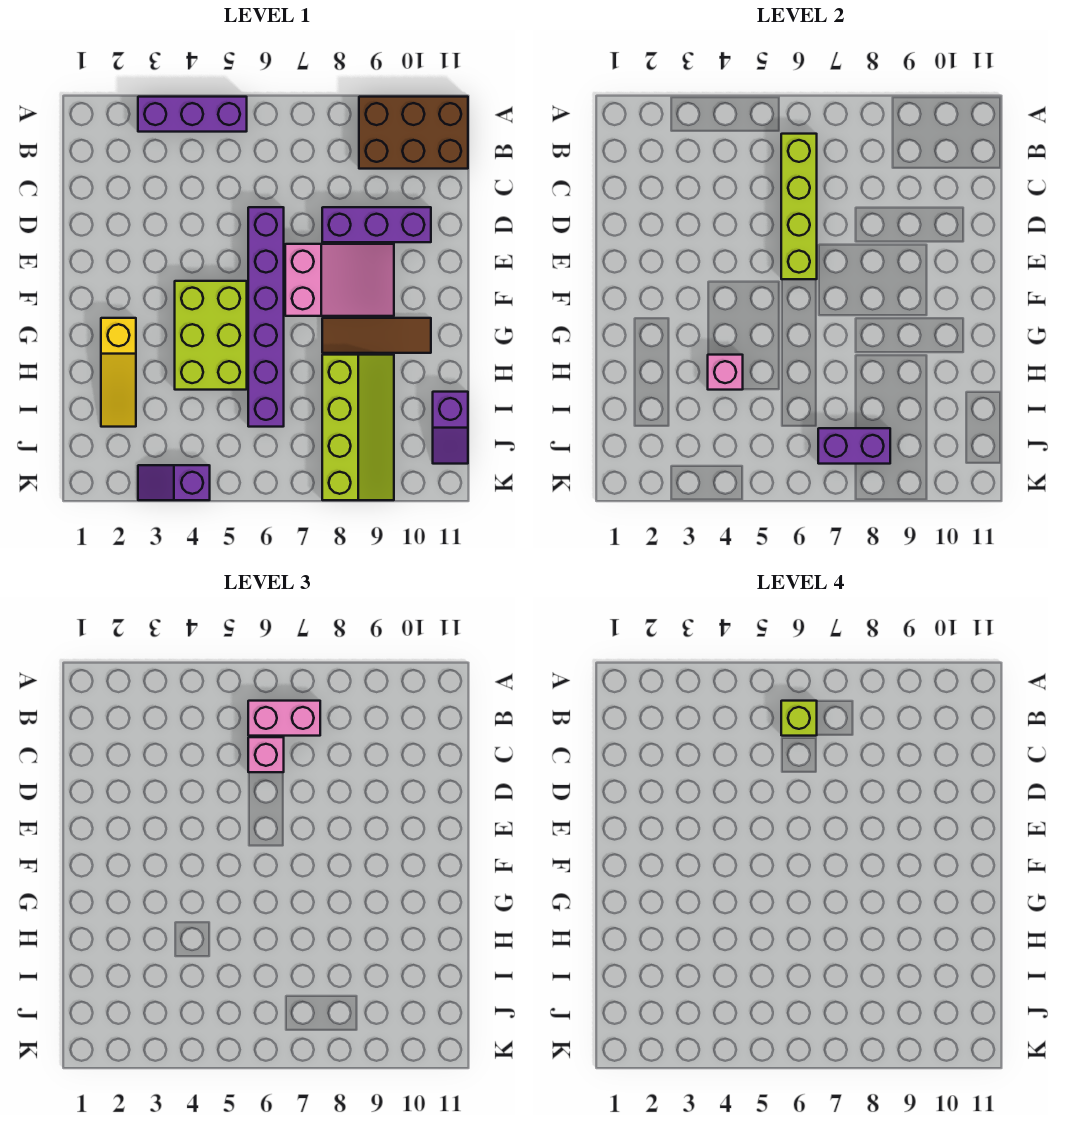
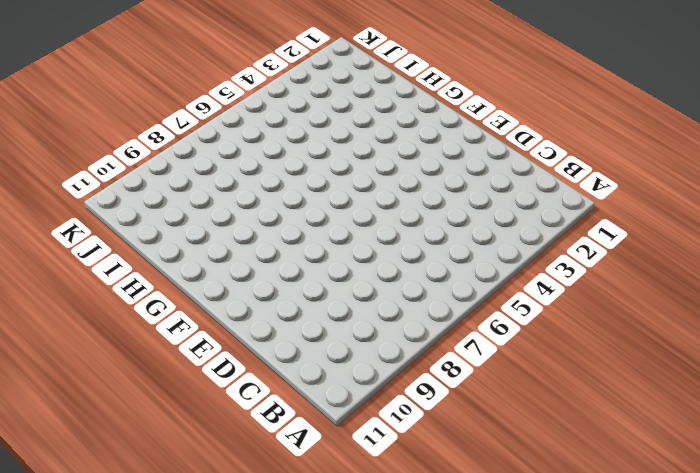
none -> purple 1x3 brick [138,97,247,132]
none -> brown 2x3 brick [359,97,468,169]
none -> purple 1x6 brick [248,207,284,427]

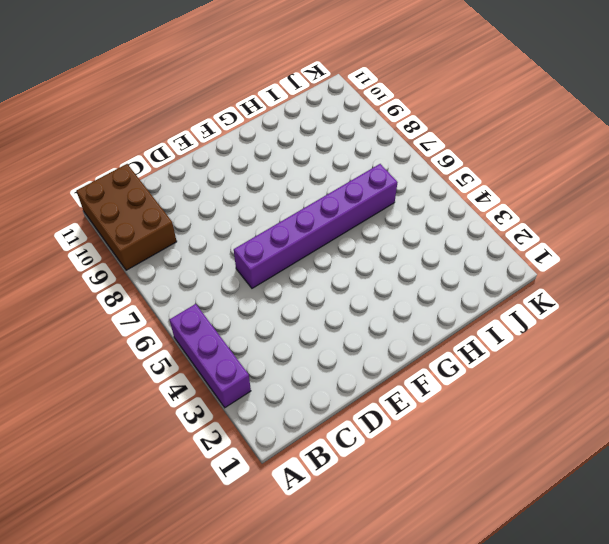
none -> purple 1x3 brick [322,207,431,242]
none -> pink 2x3 slope [285,244,394,316]
none -> lime 2x3 brick [175,281,247,390]

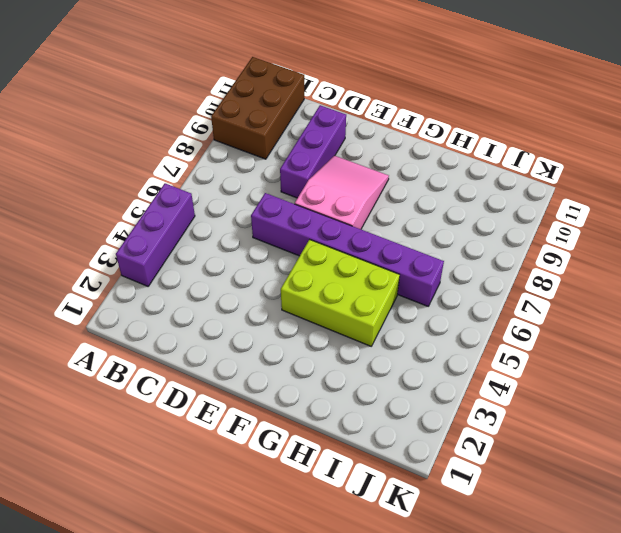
none -> yellow 1x3 slope [101,318,136,427]
none -> brown 1x3 tile [322,318,431,353]
none -> lime 2x4 slope [322,355,394,500]

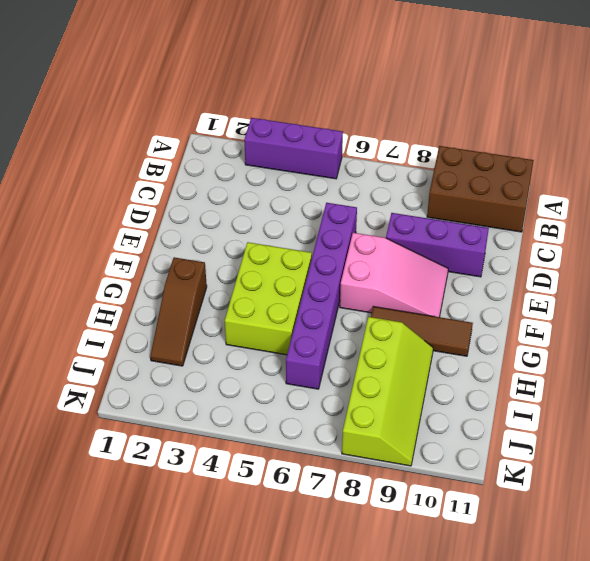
brown 1x3 slope [150,257,207,366] -> yellow 1x3 slope [101,318,136,427]
none -> purple 1x2 slope [433,392,468,464]
none -> purple 1x2 slope [138,465,210,500]
none -> lime 1x4 brick [781,134,817,279]

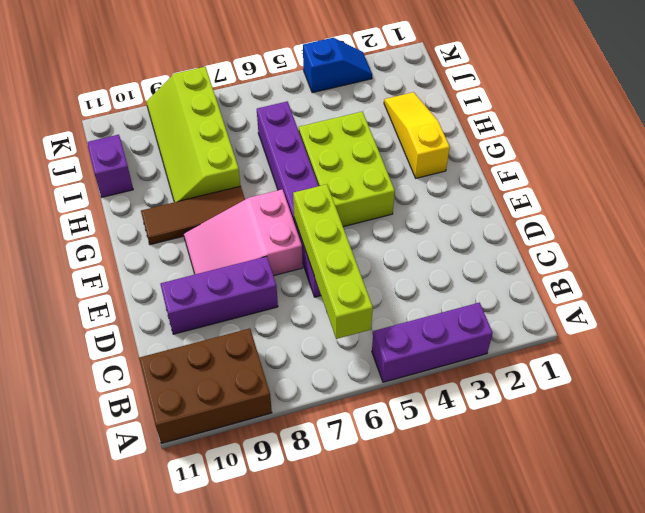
blue 1x2 slope [303,38,372,93] -> purple 1x2 slope [138,465,210,500]
none -> pink 1x1 brick [708,355,743,390]
none -> purple 1x2 brick [818,428,890,464]
none -> pink 1x2 brick [248,701,320,736]

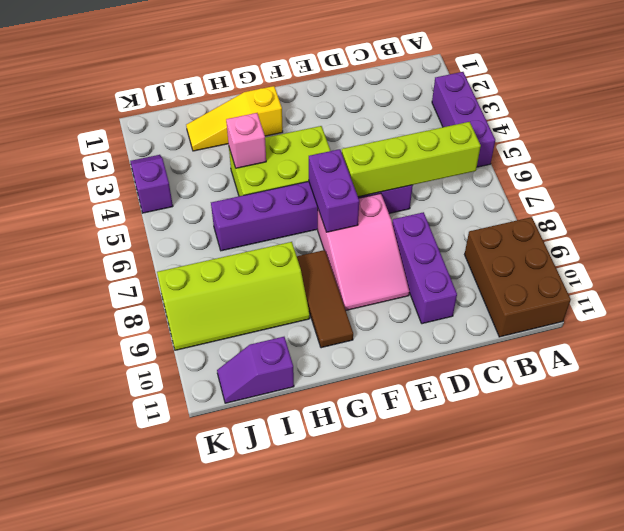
purple 1x2 brick [309,149,359,232] -> purple 1x2 brick moved to [818,428,890,464]
none -> pink 1x2 brick [248,701,320,736]
none -> pink 1x1 brick [248,737,284,772]
none -> lime 1x1 brick [781,701,817,736]

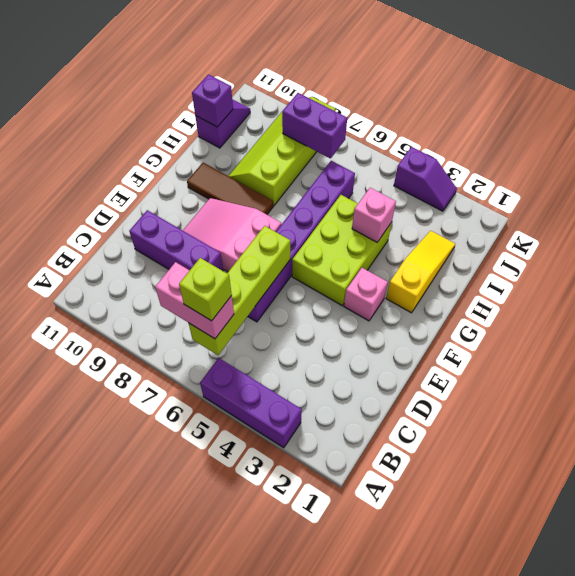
pink 1x1 brick [344,268,388,321] -> pink 1x1 brick moved to [248,737,284,772]
purple 1x1 brick [192,74,233,127] -> none
none -> brown 2x3 brick [359,97,468,169]

